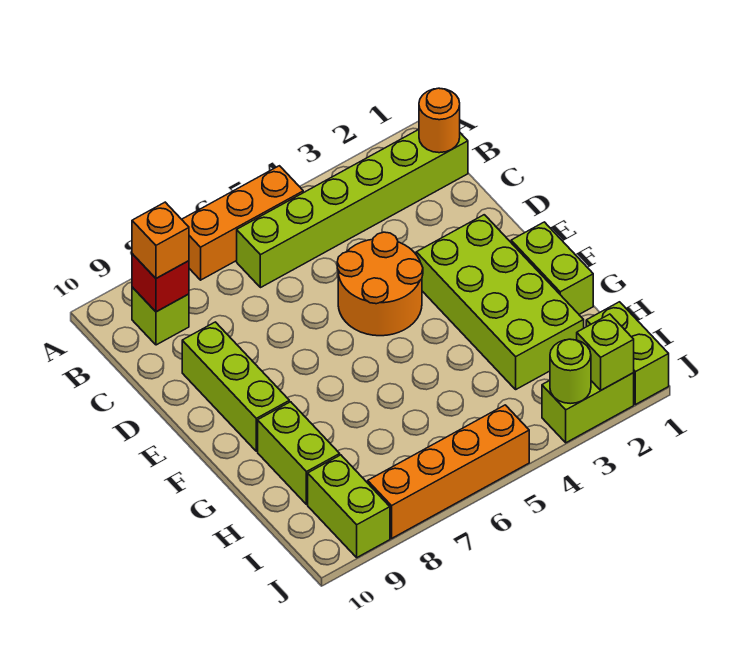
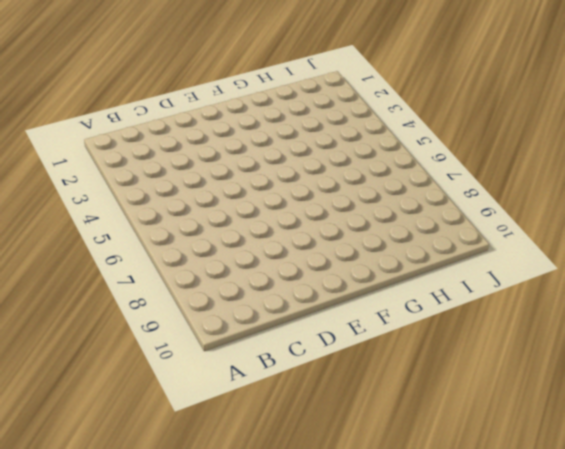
none -> orange 1x3 brick [182,166,303,280]
none -> lime 1x6 brick [237,130,468,288]
none -> lime 1x1 brick [132,287,189,345]

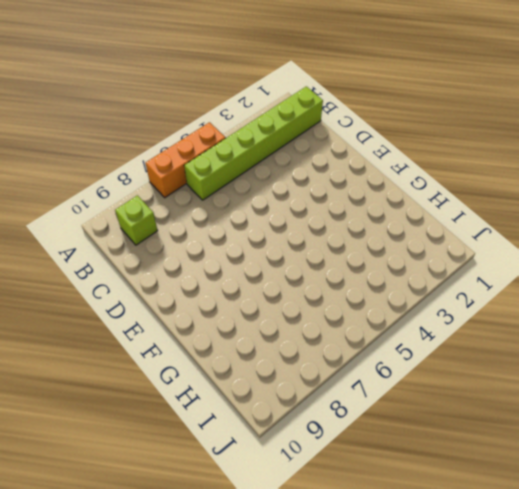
none -> orange 2x2 round brick [337,232,423,336]
none -> lime 1x3 brick [182,322,289,451]
none -> lime 2x4 brick [416,215,584,389]

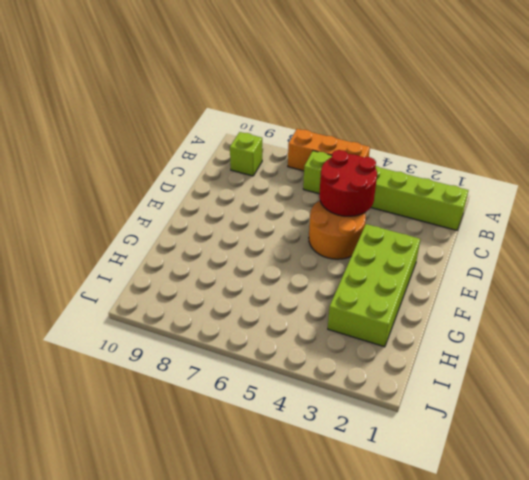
red 2x2 round brick [319,150,377,216] -> none
none -> lime 1x3 brick [182,322,289,451]
none -> lime 1x2 brick [511,222,593,314]
none -> lime 1x2 brick [258,402,340,505]

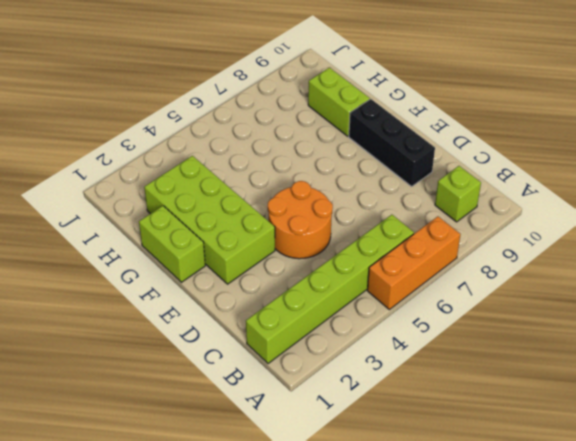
black 1x3 brick [349,99,435,186] -> lime 1x3 brick [182,322,289,451]
none -> lime 1x2 brick [586,302,669,405]
none -> lime 1x2 brick [308,455,390,557]
none -> lime 1x2 brick [542,373,634,443]

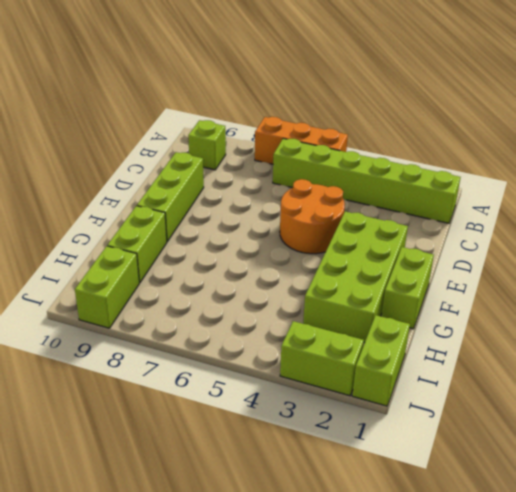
none -> orange 1x4 brick [368,405,529,538]
none -> orange 1x1 round brick [419,88,460,153]
none -> red 1x1 brick [132,254,189,312]

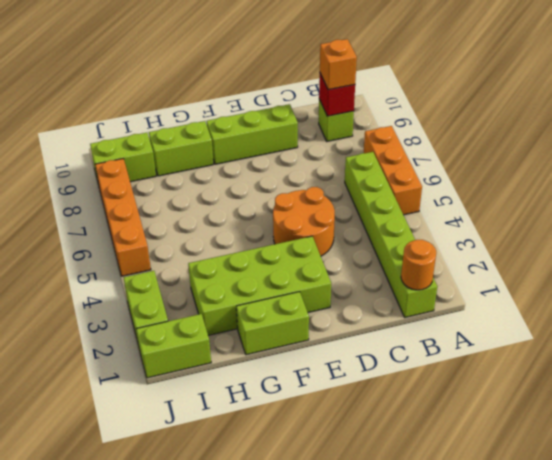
none -> lime 1x1 brick [577,314,634,390]
none -> lime 1x1 round brick [550,339,591,404]

